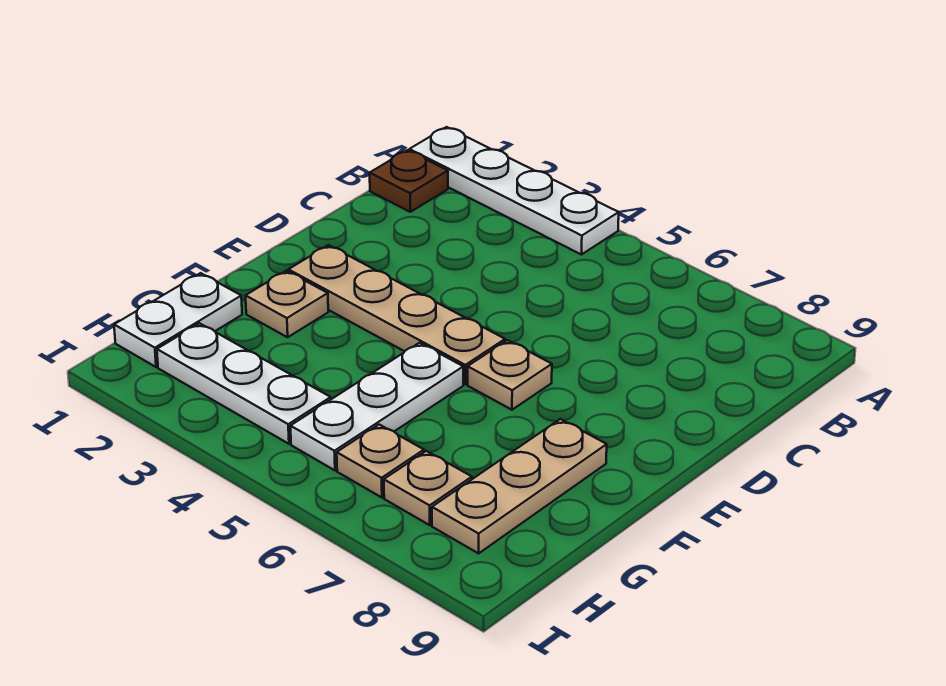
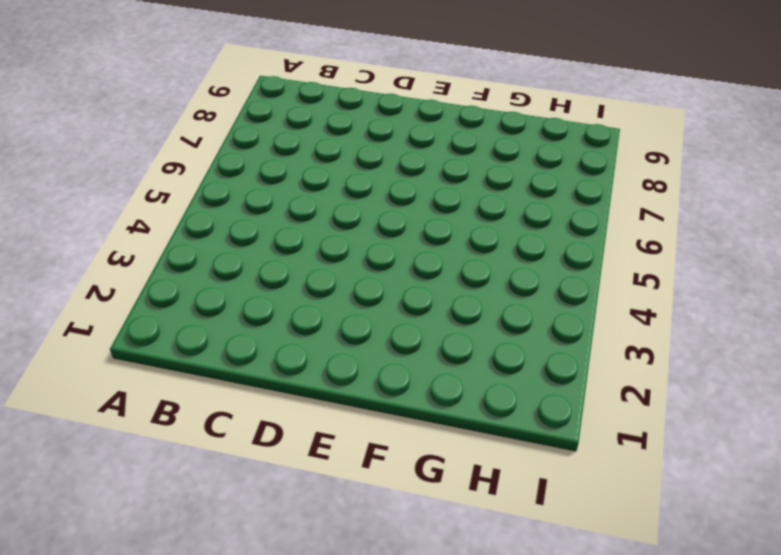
none -> white 1x4 plate [409,127,619,255]
none -> brown 1x1 plate [370,150,448,212]

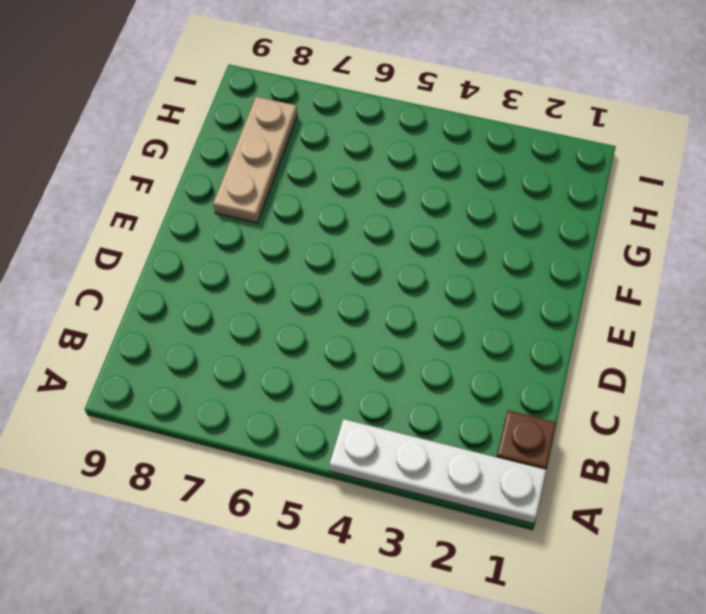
none -> tan 1x4 plate [288,245,505,384]
none -> tan 1x1 plate [468,340,552,410]

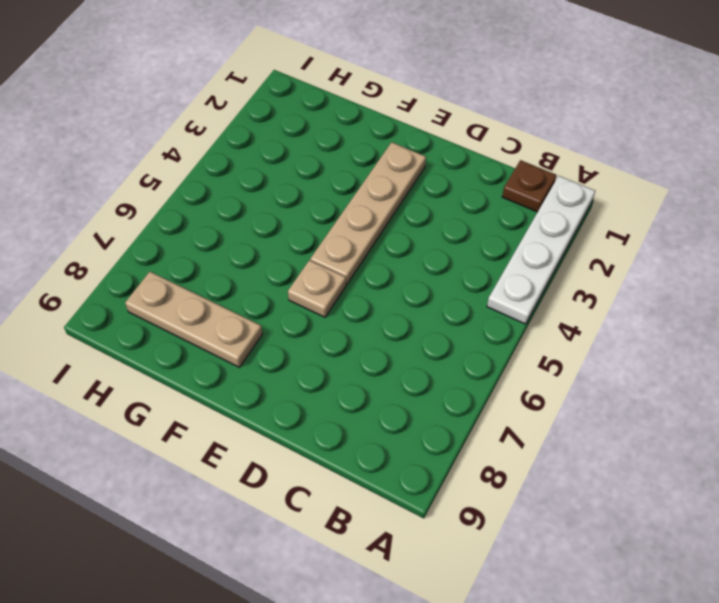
none -> tan 1x1 plate [246,271,328,337]
none -> white 1x3 plate [290,343,463,470]

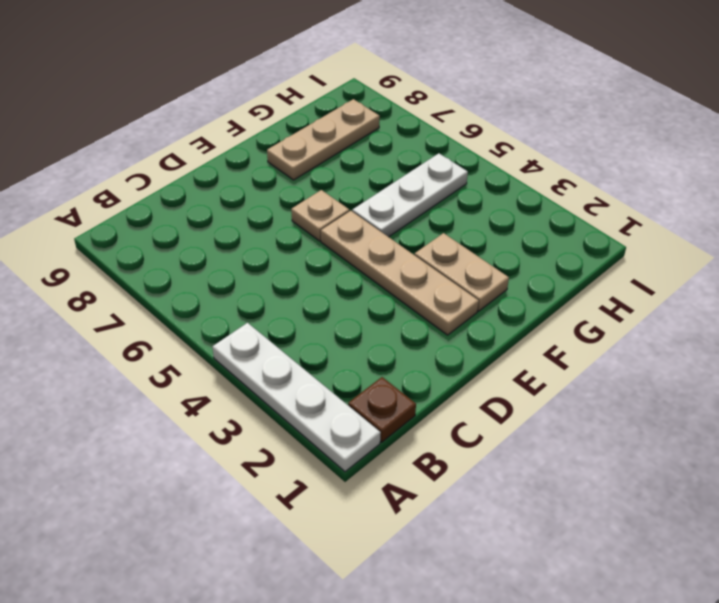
tan 1x2 plate [415,233,509,311] -> tan 1x1 plate [246,271,328,337]
none -> white 1x2 plate [114,273,242,367]
none -> white 1x3 plate [157,323,331,444]

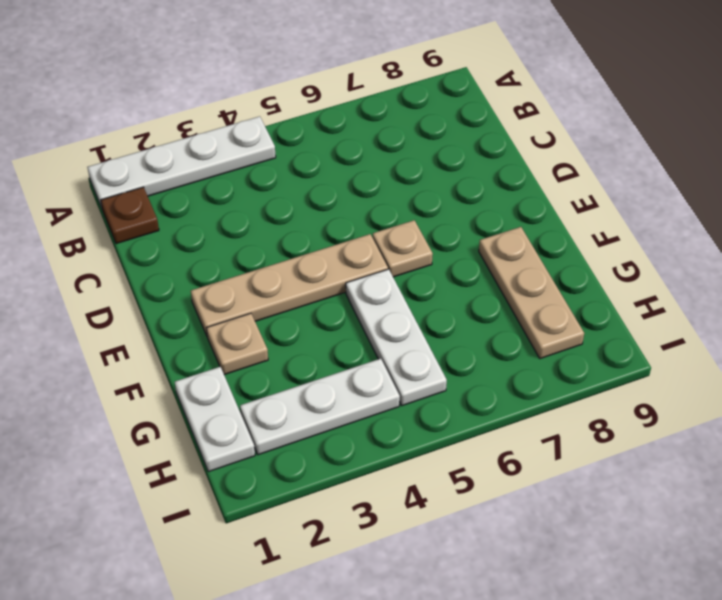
none -> tan 1x1 plate [337,425,424,498]
none -> tan 1x1 plate [384,451,472,525]

